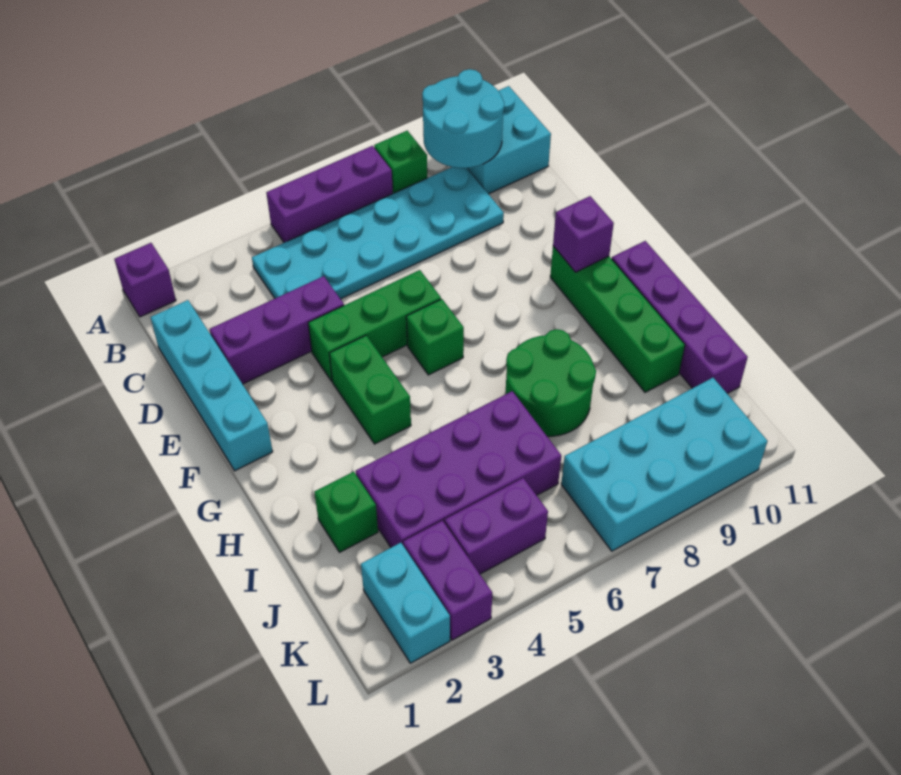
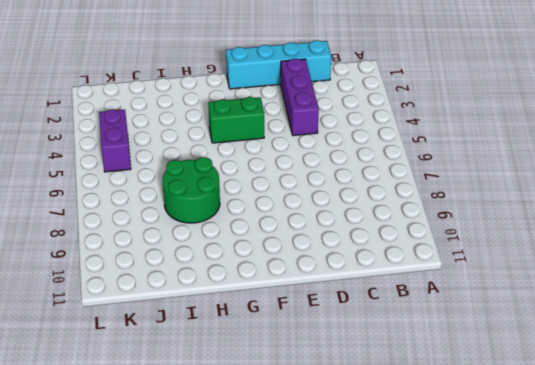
none -> purple 1x1 brick [114,243,176,317]
none -> purple 1x3 brick [266,146,393,243]
none -> green 1x1 brick [374,131,427,193]

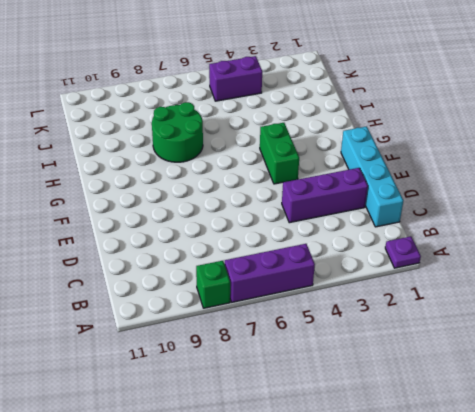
purple 1x1 plate [385,236,421,268] -> purple 1x1 brick [114,243,176,317]
none -> cyan 2x2 brick [467,86,551,194]
none -> cyan 2x6 plate [252,167,504,299]
none -> green 1x3 brick [308,270,441,381]

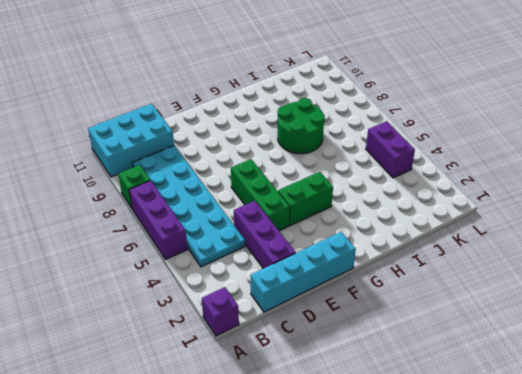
cyan 2x3 brick [88,104,174,177] -> cyan 2x2 brick [467,86,551,194]
none -> green 1x1 brick [406,299,464,375]
none -> green 1x4 brick [550,246,685,392]
none -> purple 1x4 brick [612,241,748,394]

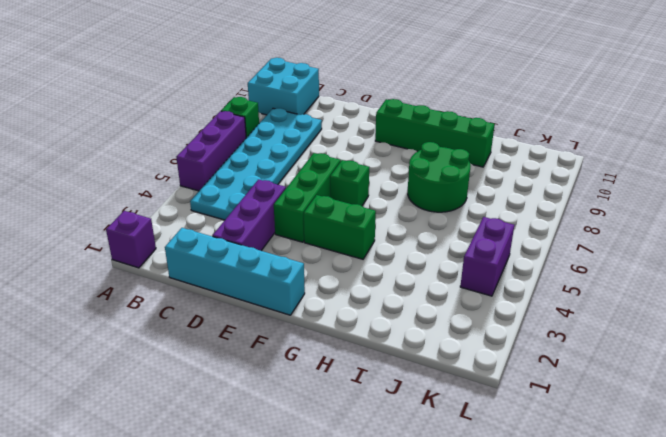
none -> purple 1x4 brick [612,241,748,394]
none -> green 1x1 brick [314,472,378,552]
none -> purple 2x4 brick [356,391,561,547]

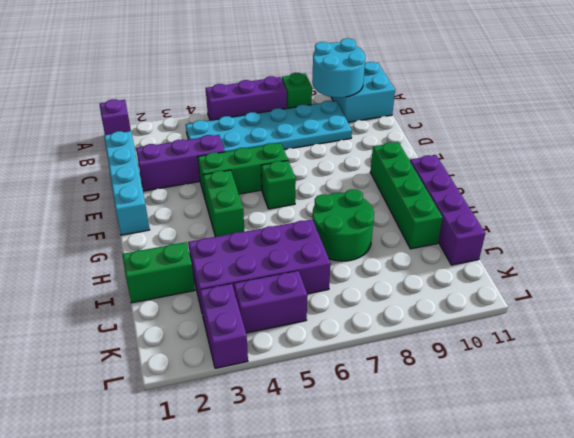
green 1x2 brick [122,242,195,303] -> green 1x1 brick [314,472,378,552]
none -> cyan 1x2 brick [361,543,450,663]
none -> cyan 2x4 brick [561,378,767,551]
none -> purple 1x1 brick [553,196,614,272]

